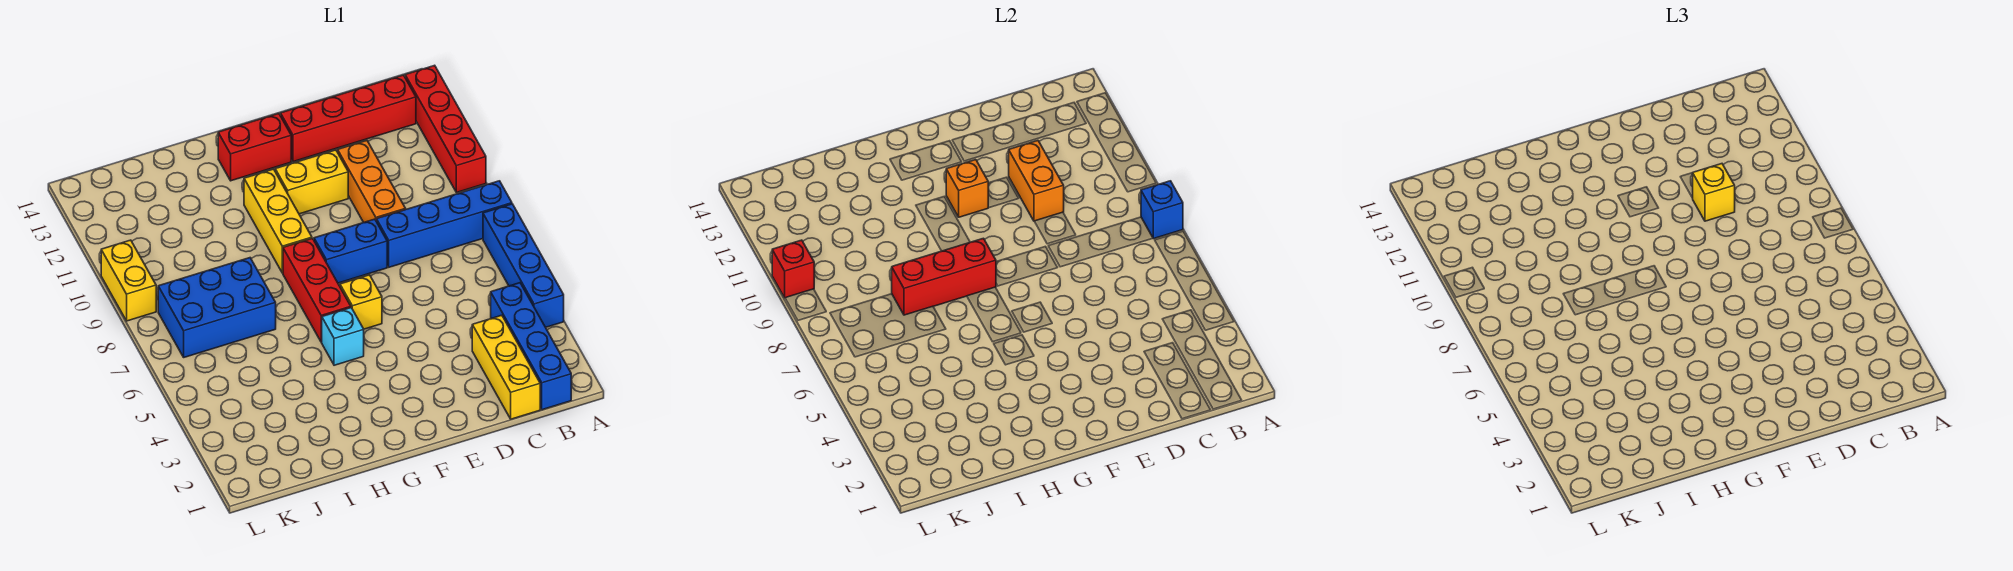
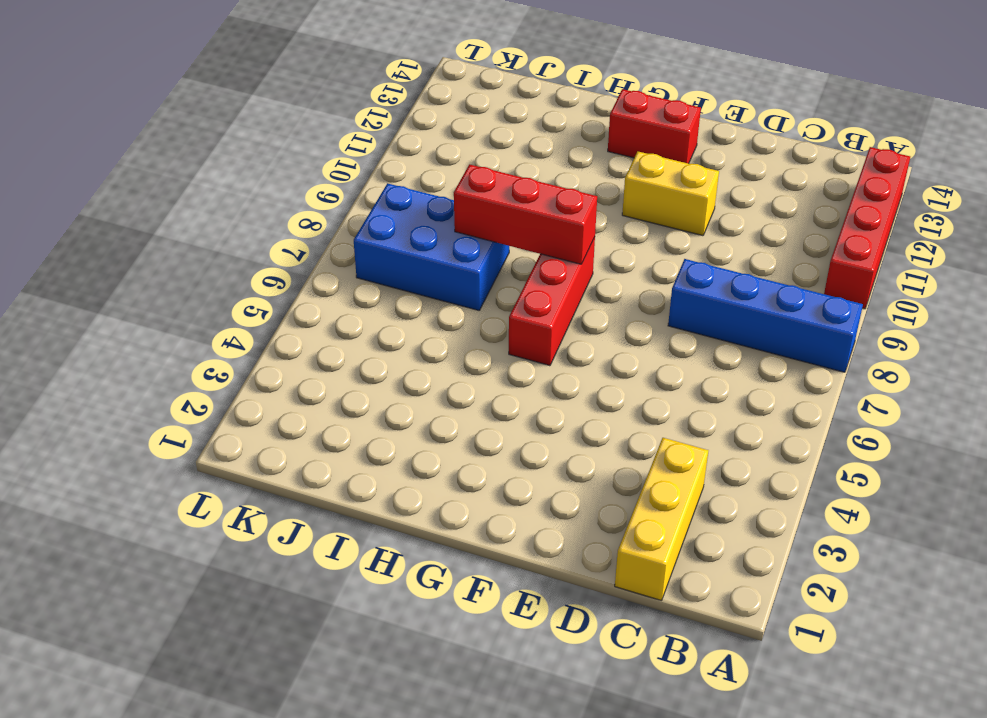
none -> blue 1x4 brick [483,204,564,327]
none -> blue 1x4 brick [491,283,571,410]
none -> red 1x4 brick [281,75,416,162]

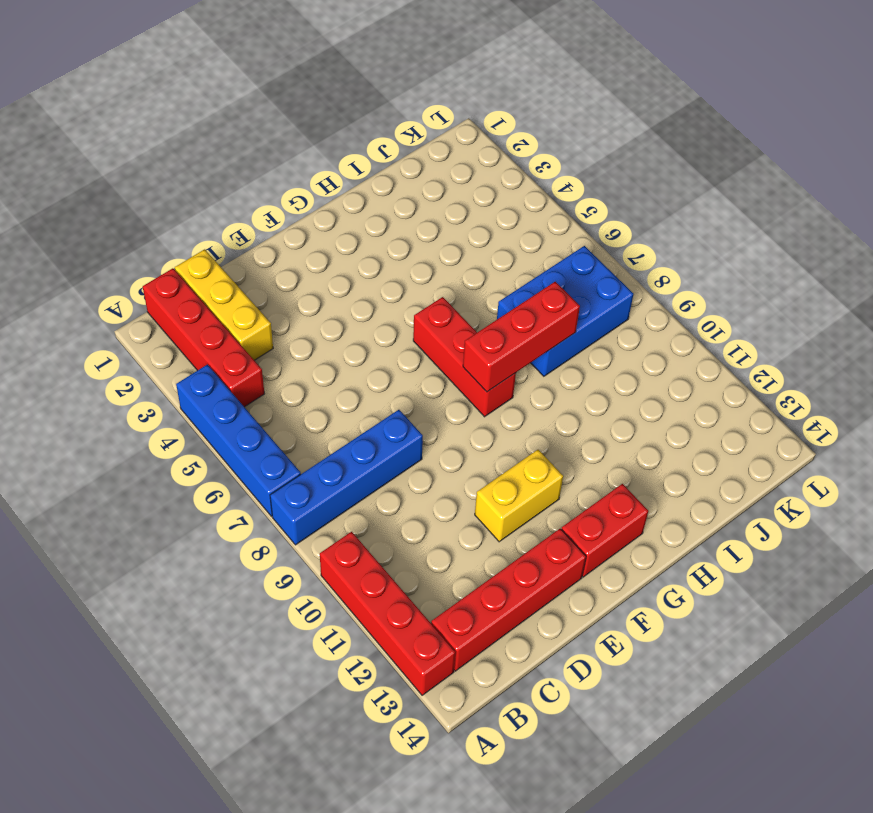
red 1x4 brick [143,268,264,407] -> blue 1x4 brick [491,283,571,410]
none -> orange 1x3 brick [338,141,406,223]
none -> blue 1x2 brick [314,219,387,283]
none -> yellow 1x1 brick [340,275,382,329]

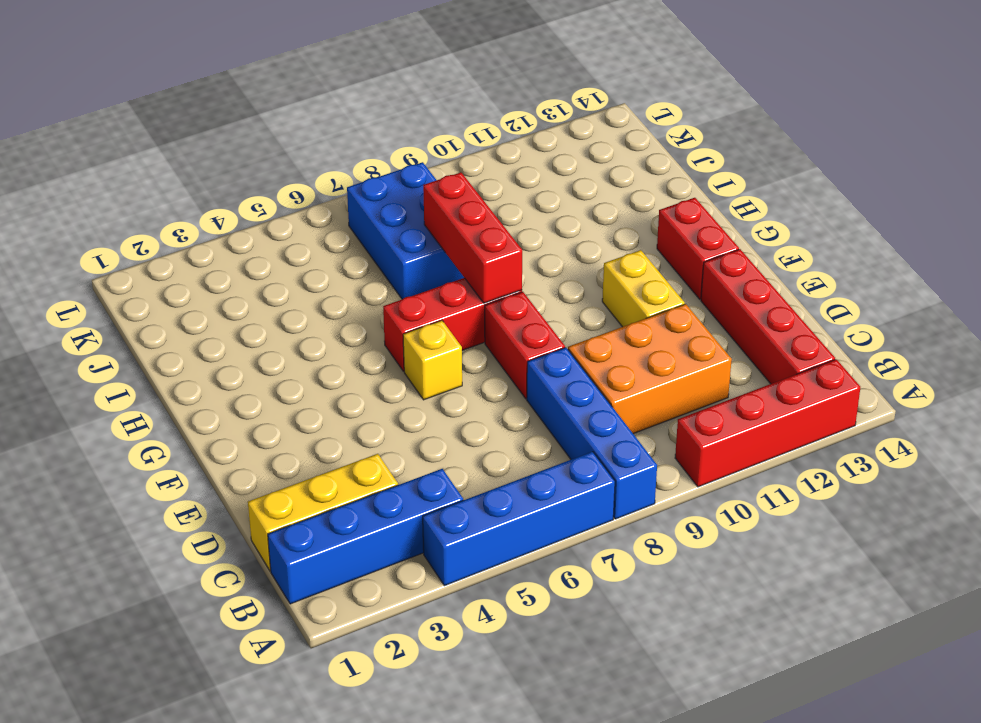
orange 2x3 brick [568,304,732,434] -> orange 1x3 brick [338,141,406,223]
red 1x2 brick [485,292,565,399] -> blue 1x2 brick [314,219,387,283]
none -> cyan 1x1 brick [322,308,364,365]
none -> yellow 1x3 brick [244,169,312,273]
none -> yellow 1x2 brick [101,240,156,321]

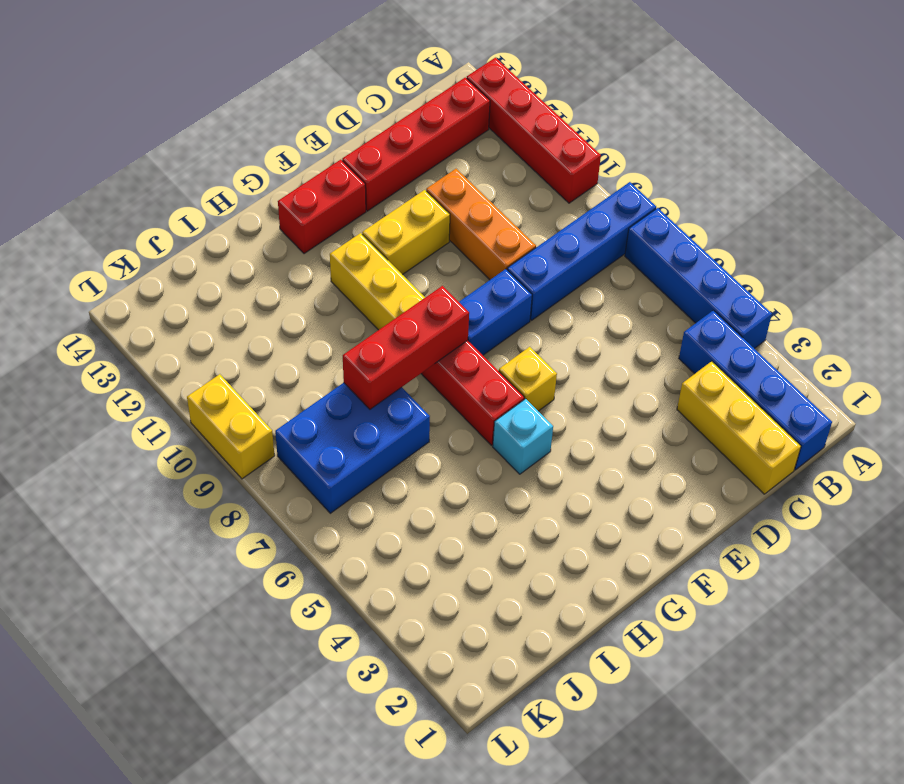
none -> blue 1x1 brick [1141,181,1183,239]
none -> orange 1x2 brick [1009,141,1064,221]
none -> orange 1x1 brick [946,160,988,217]

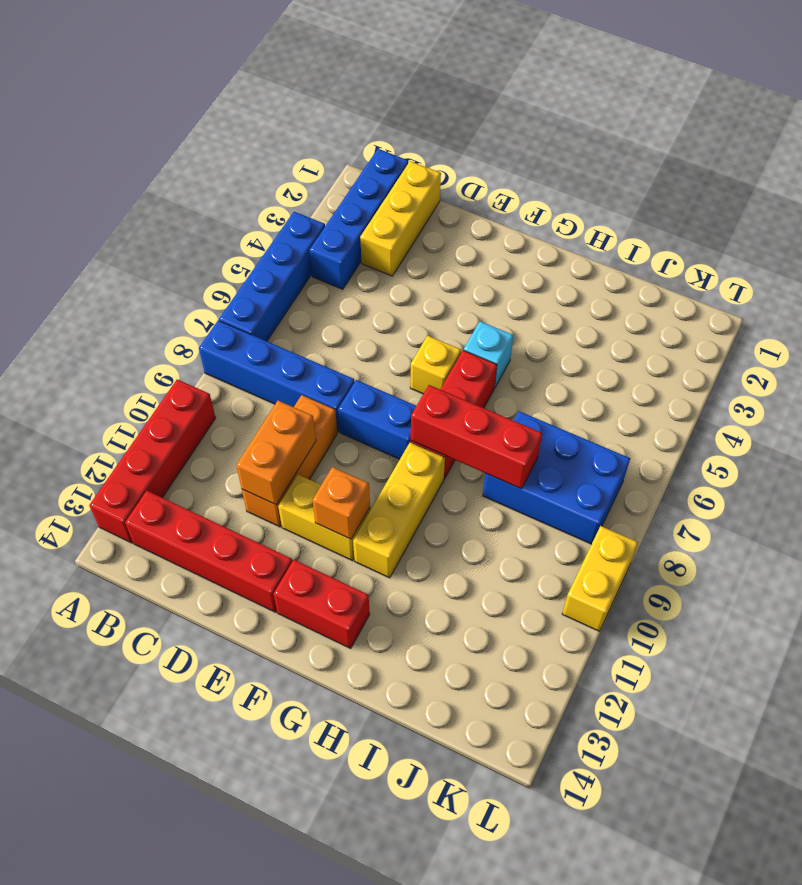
none -> blue 1x1 brick [1141,181,1183,239]
none -> red 1x1 brick [772,240,814,298]
none -> yellow 1x1 brick [1693,164,1735,221]

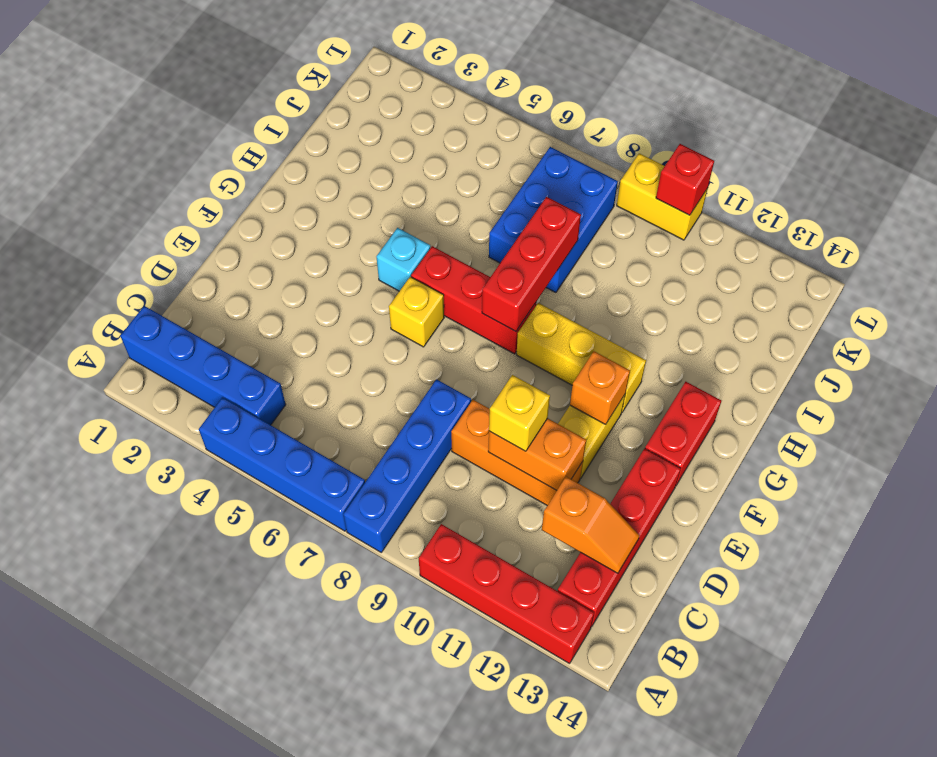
orange 1x2 slope [542,477,640,573] -> none
none -> yellow 1x3 brick [472,315,540,419]
none -> blue 1x2 brick [314,219,387,283]
none -> blue 1x1 brick [1141,181,1183,239]

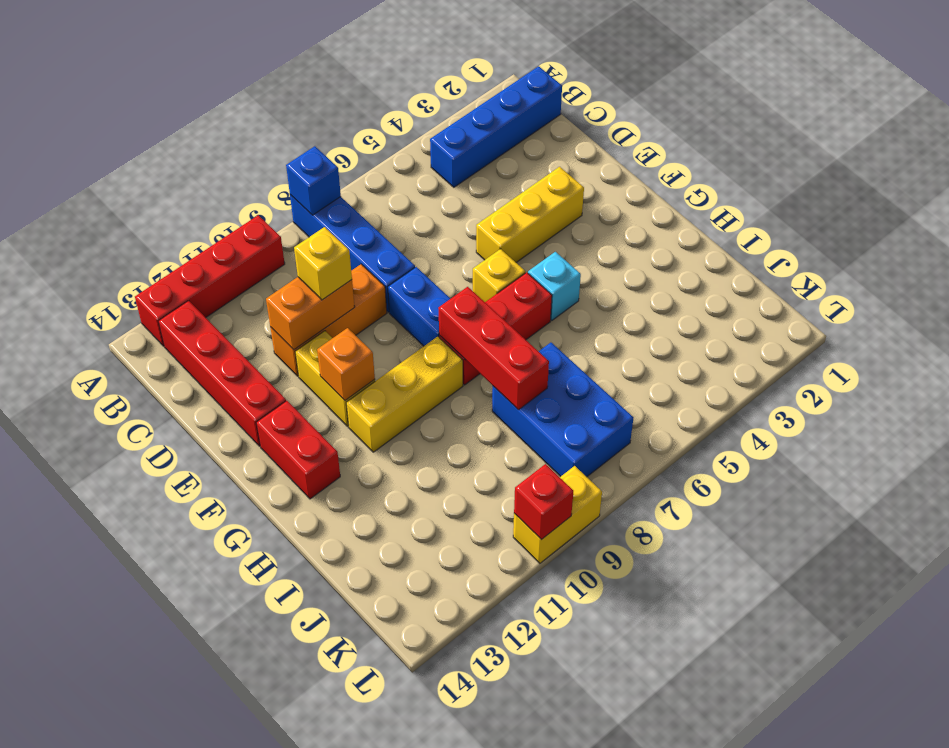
yellow 1x3 brick [476,167,584,262] -> yellow 1x3 brick moved to [472,315,540,419]
none -> blue 1x4 brick [483,204,564,327]

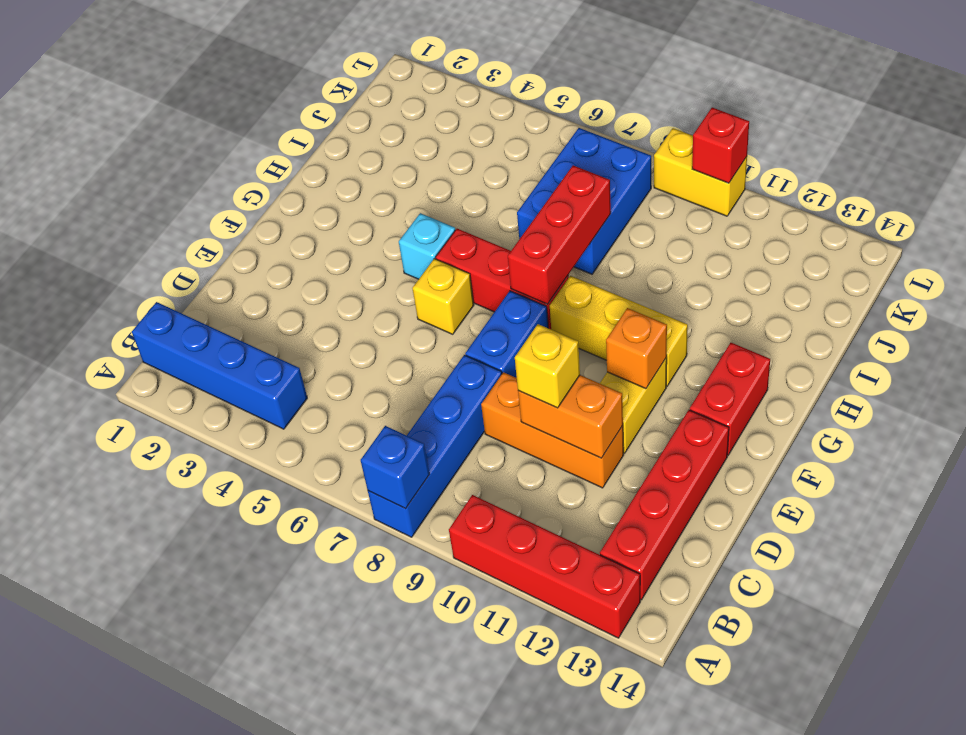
none -> blue 1x4 brick [483,204,564,327]
none -> yellow 1x3 brick [472,315,540,419]

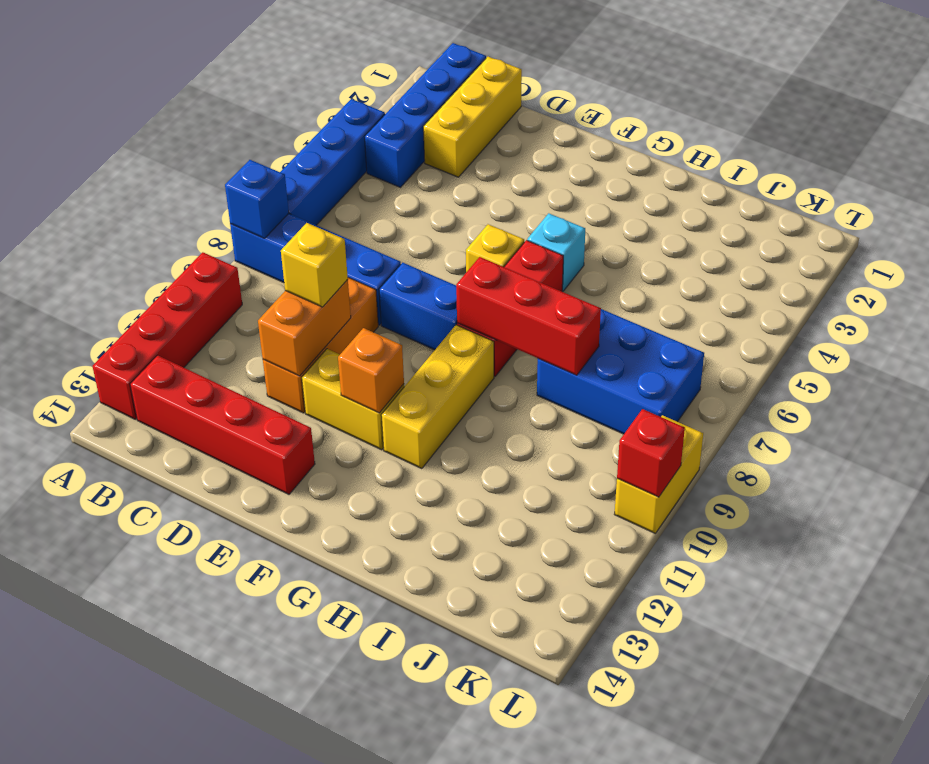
none -> red 1x2 brick [218,113,291,181]

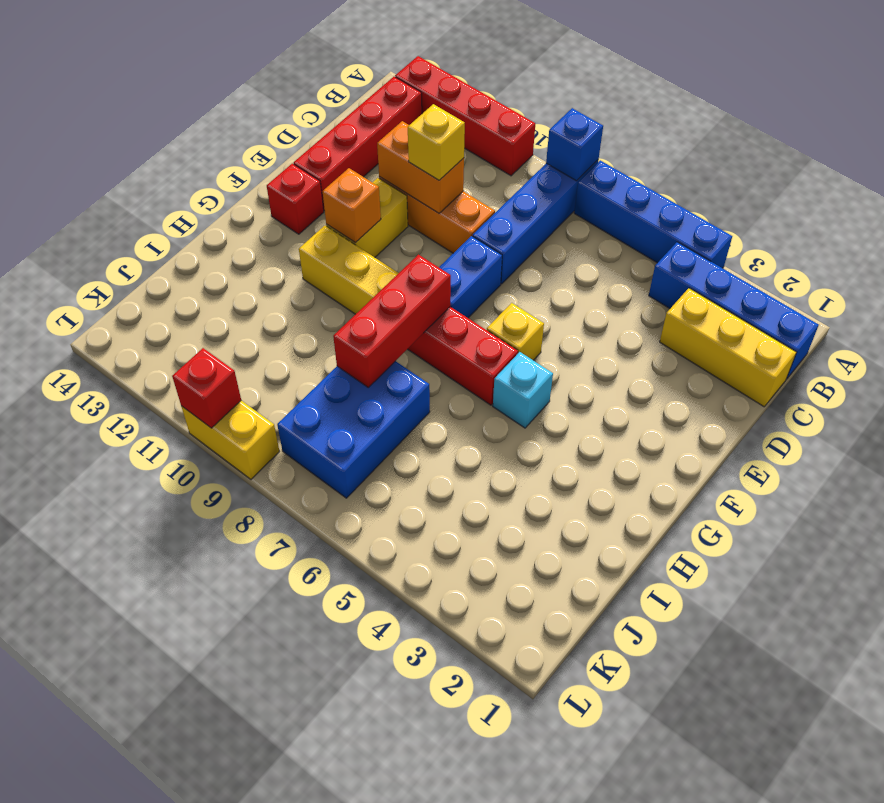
red 1x1 brick [267,164,324,234] -> red 1x2 brick [218,113,291,181]

